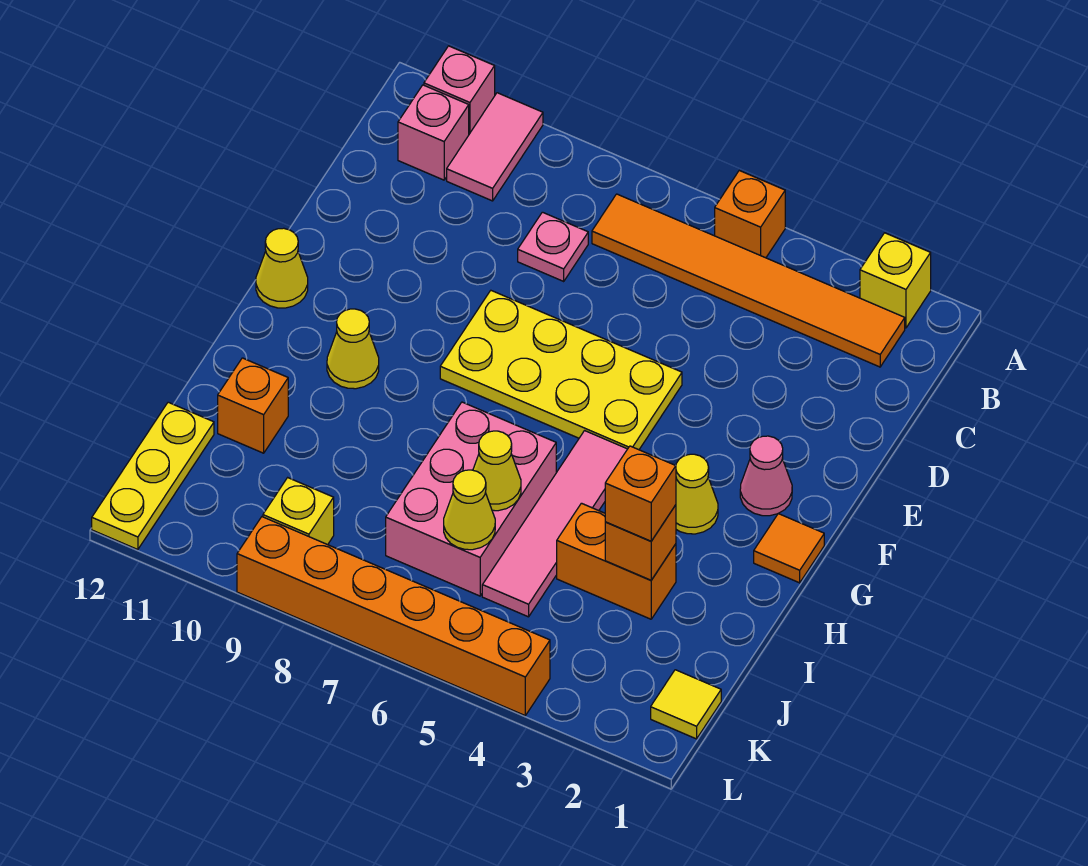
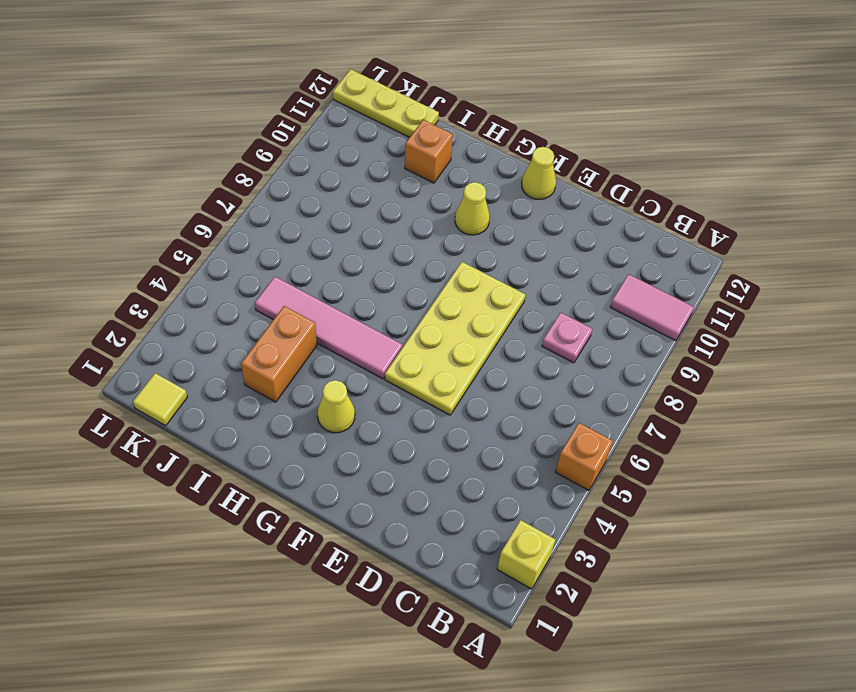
none -> pink 1x1 brick [424,46,495,134]
none -> orange 1x6 tile [592,194,905,367]
none -> pink 1x1 brick [398,85,469,180]

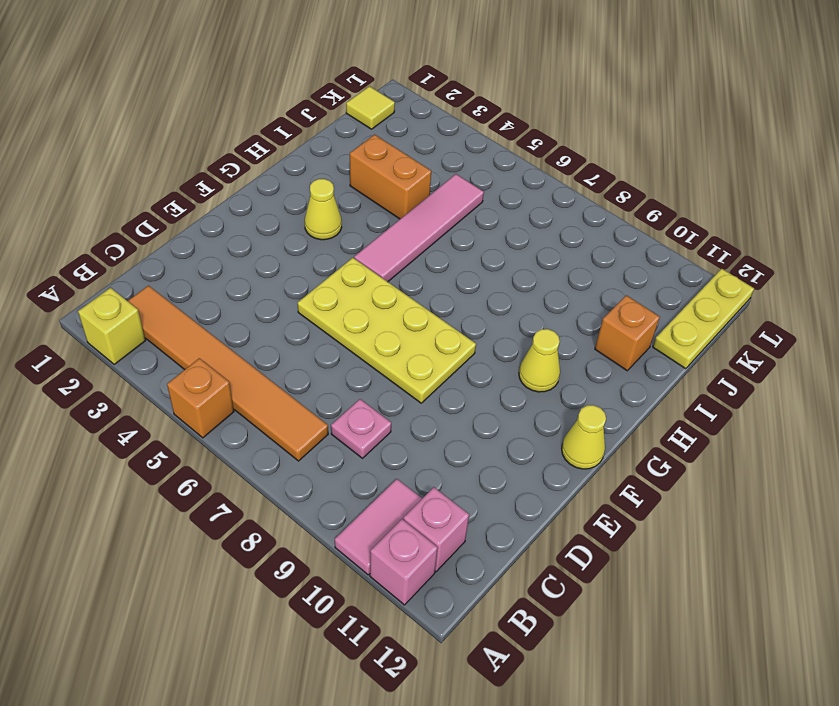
none -> pink 1x1 cone [740,436,792,516]
none -> orange 1x1 tile [754,514,824,583]
none -> pink 2x3 brick [386,402,556,596]

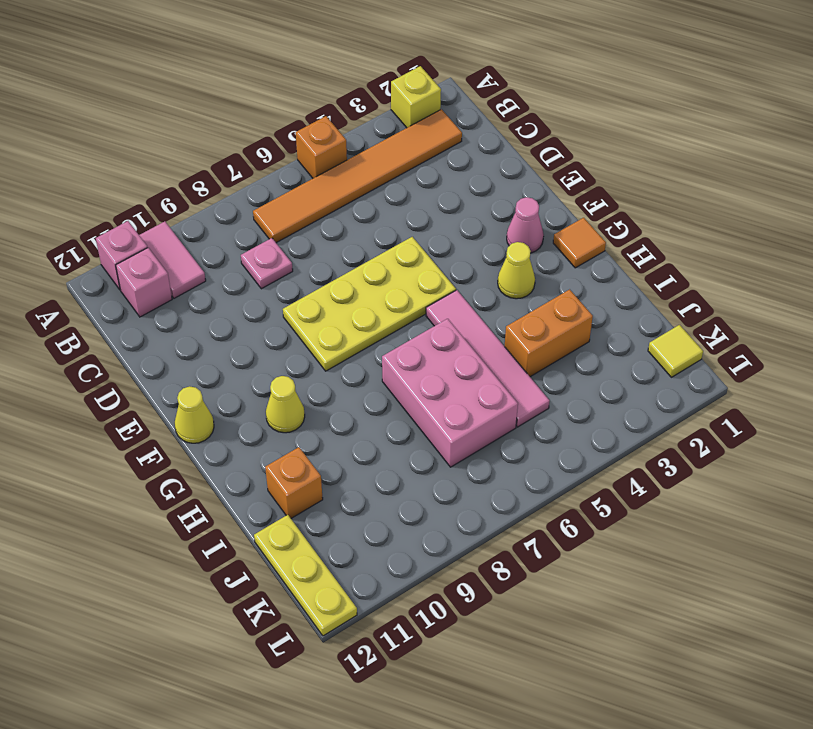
none -> yellow 1x1 brick [263,478,334,545]
none -> orange 1x6 brick [237,517,550,715]
none -> orange 1x1 brick [605,505,676,580]

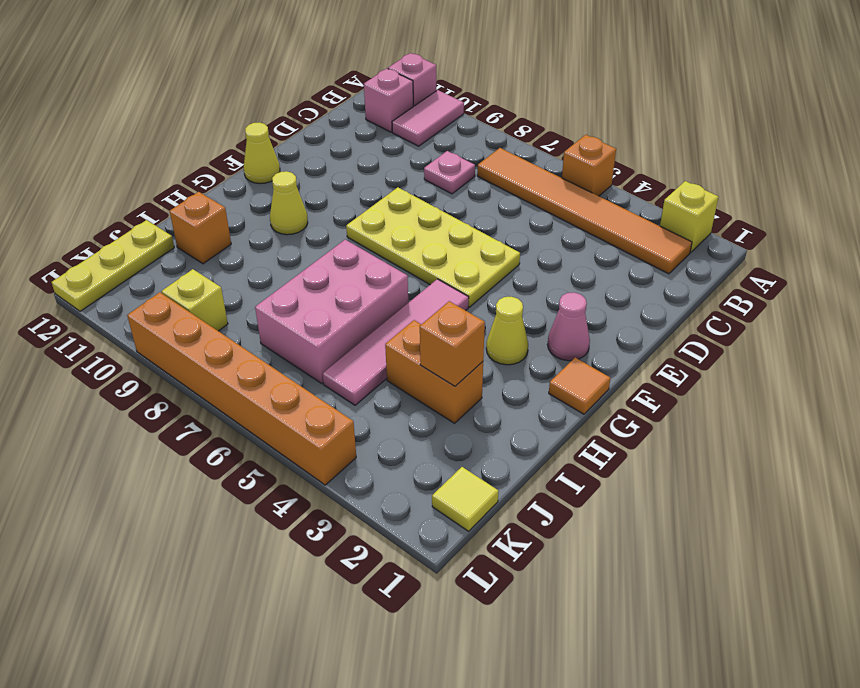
none -> yellow 1x1 cone [473,431,521,511]
none -> yellow 1x1 cone [444,470,495,550]
none -> orange 1x1 brick [605,446,676,541]

